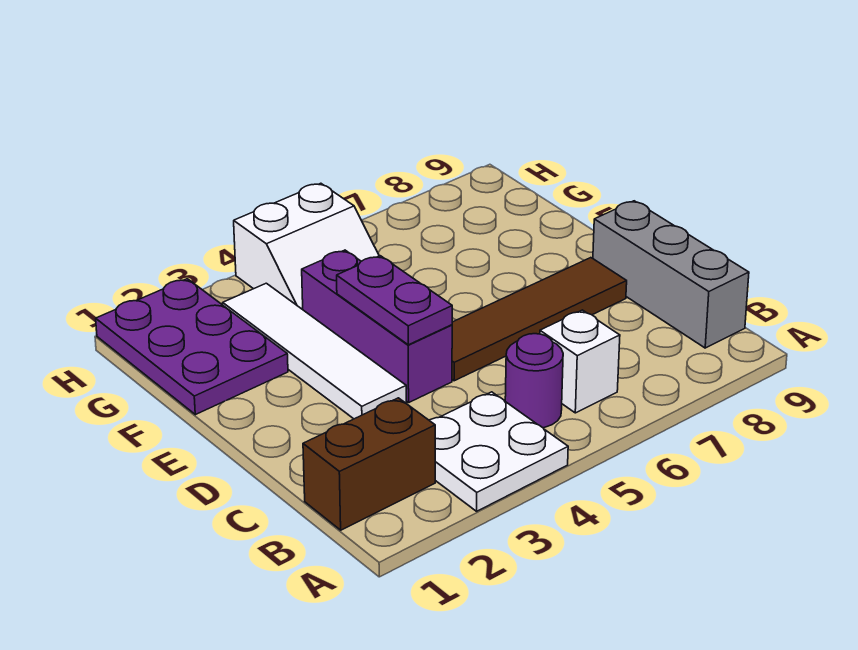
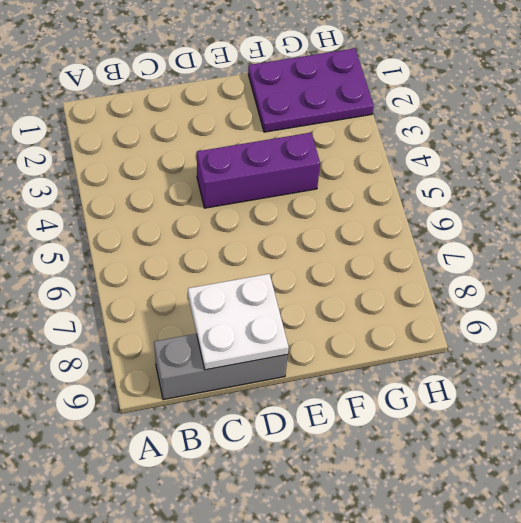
white 2x2 plate [188,274,289,370] -> white 2x2 plate moved to [429,392,568,511]
none -> brown 1x2 brick [303,398,435,530]
none -> purple 1x1 round brick [505,334,563,428]

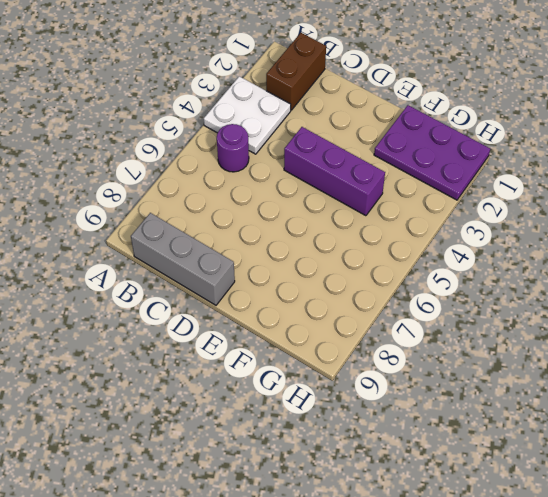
none -> white 1x1 brick [540,310,620,413]
none -> white 1x4 tile [223,283,406,419]

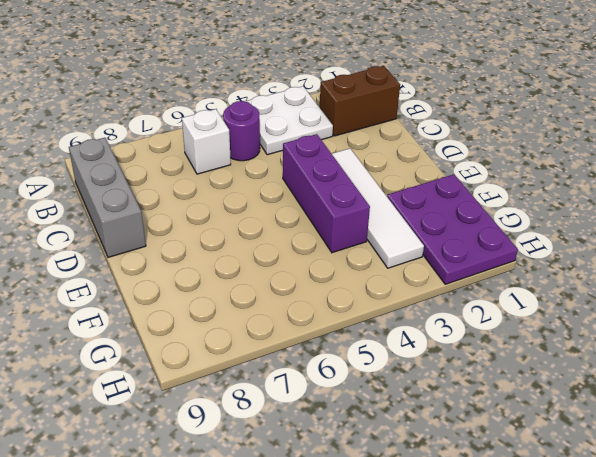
none -> brown 1x4 tile [452,258,627,381]
none -> white 2x2 slope [234,183,379,309]

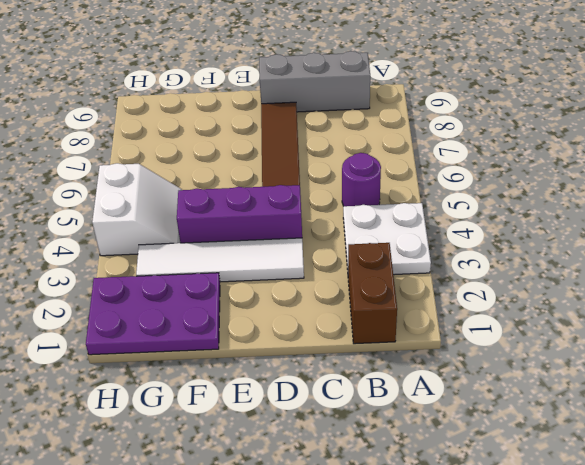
none -> white 1x1 brick [540,310,620,413]
none -> purple 1x2 plate [337,256,452,345]

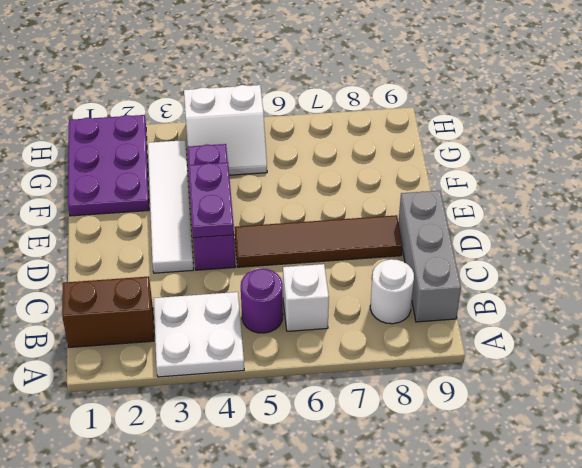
white 1x1 round brick [370,259,414,324] -> none

